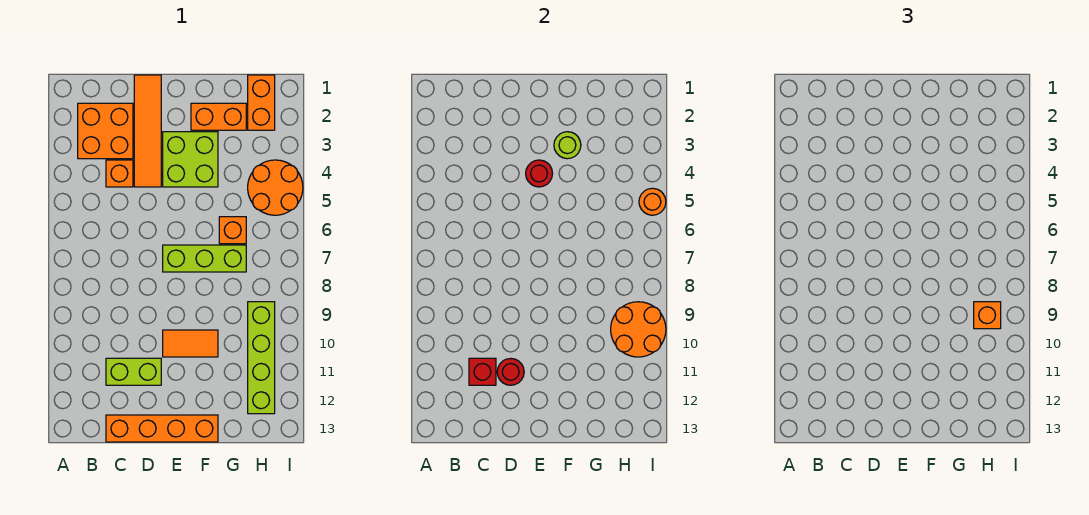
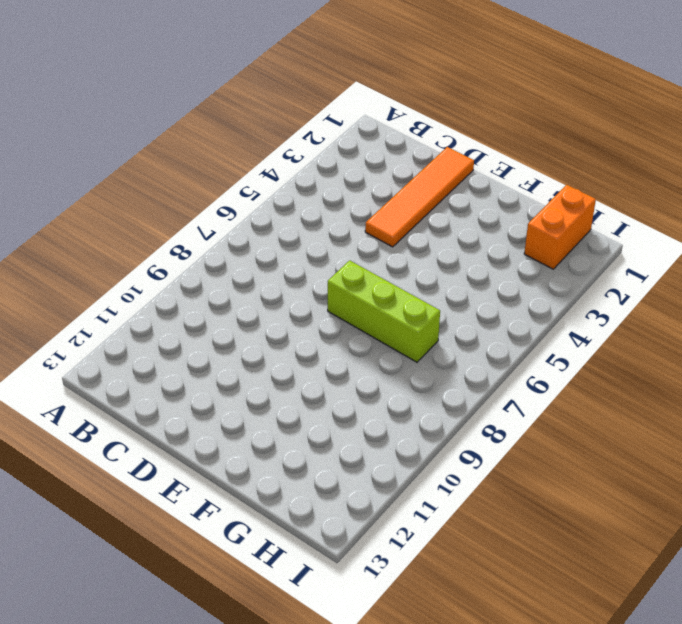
none -> orange 2x2 brick [78,103,133,159]
none -> orange 1x1 brick [106,160,133,187]
none -> lime 1x2 brick [106,358,161,385]

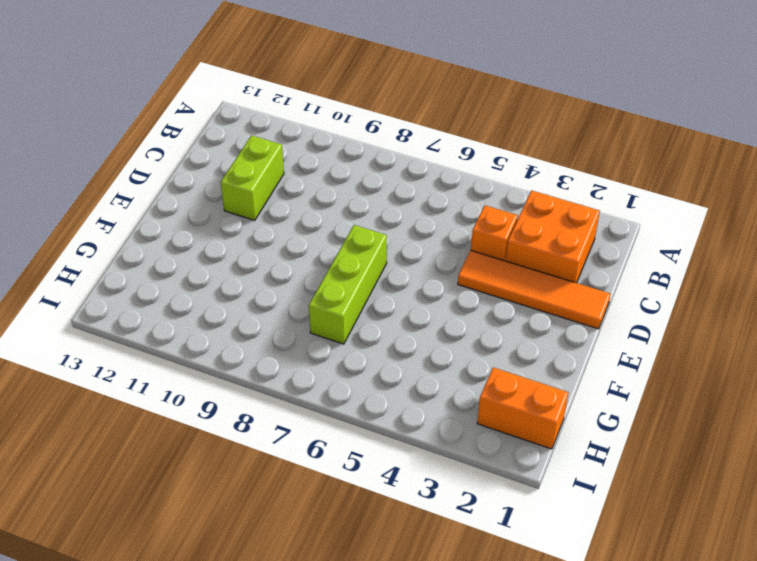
none -> orange 1x4 brick [106,415,218,442]
none -> lime 2x2 brick [163,132,218,187]
none -> orange 1x2 tile [163,330,218,357]

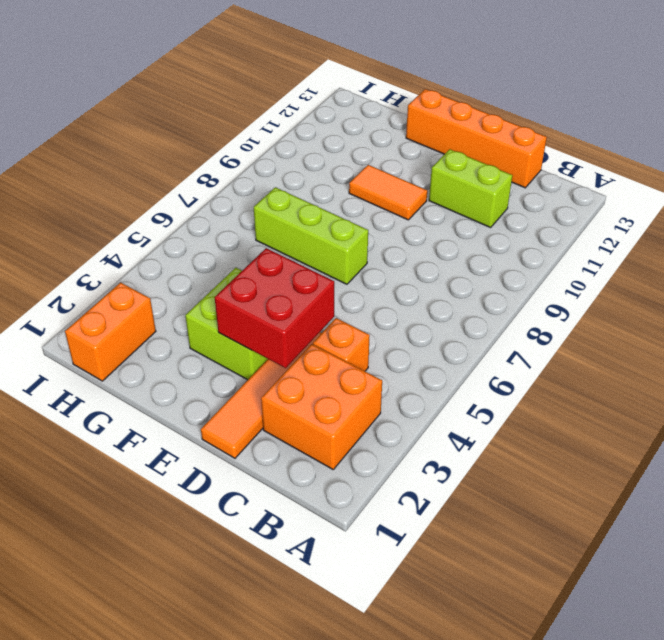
red 2x2 brick [215,248,334,368] -> red 1x1 round brick [526,160,553,187]
none -> orange 1x2 brick [191,103,246,130]
none -> orange 1x1 brick [219,217,246,244]
none -> orange 2x2 round brick [248,160,303,215]

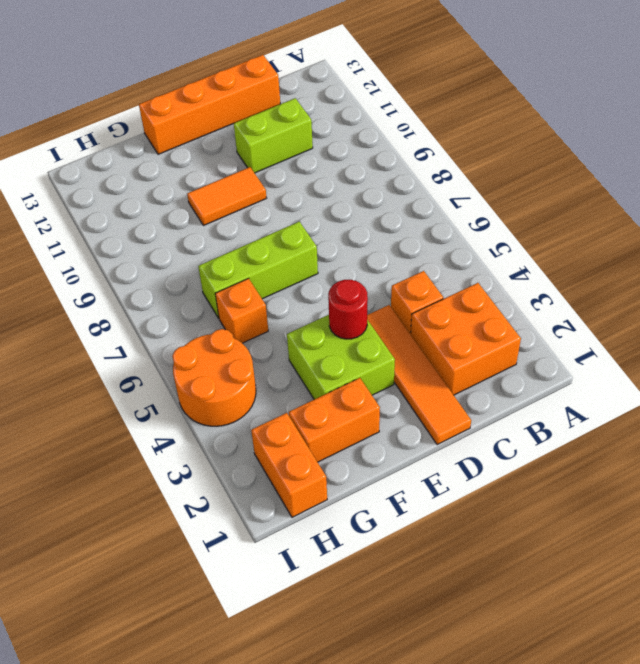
none -> lime 1x4 brick [248,302,275,414]
none -> red 1x1 brick [469,358,496,385]
none -> red 1x1 round brick [497,358,524,385]

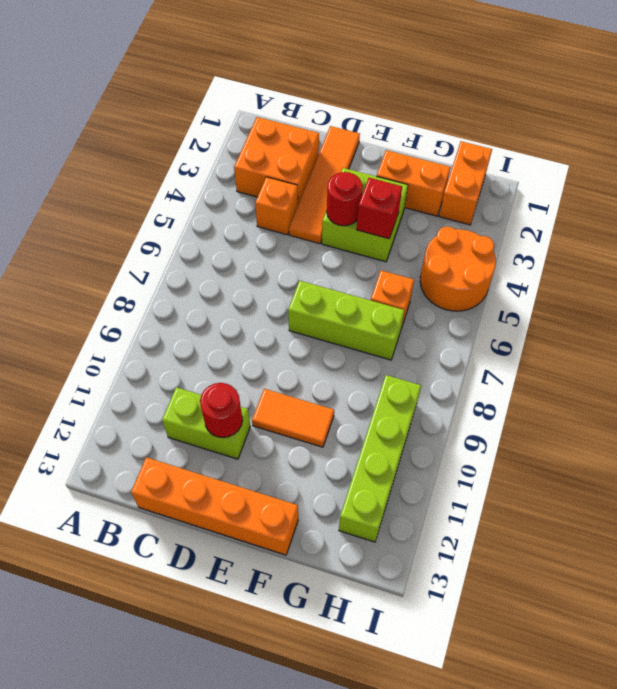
red 1x1 brick [357,178,402,239] -> red 1x1 brick moved to [469,358,496,385]
none -> lime 1x1 round brick [554,132,581,159]
none -> orange 2x2 round brick [611,302,666,357]
none -> orange 1x1 round brick [639,188,666,215]

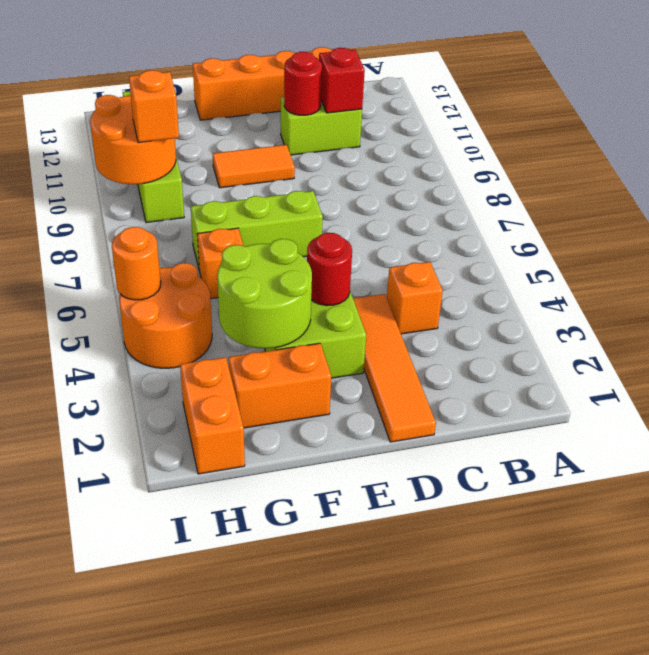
lime 2x2 round brick [217,239,312,349] -> lime 1x1 round brick [554,132,581,159]
none -> orange 2x2 brick [78,103,133,159]

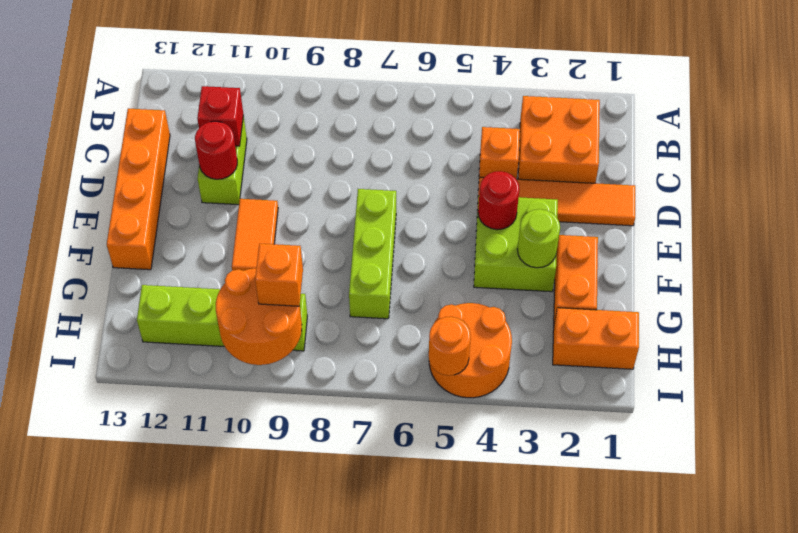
none -> orange 1x1 brick [219,217,246,244]

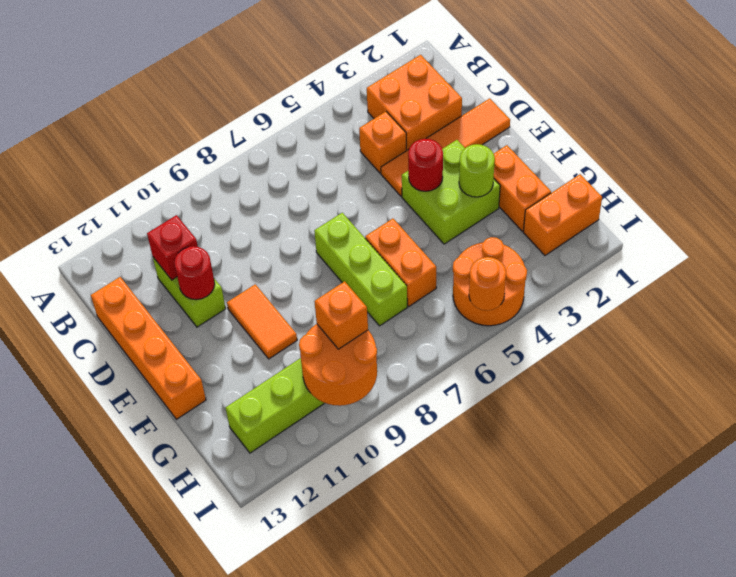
orange 1x2 brick [365,219,436,306] -> orange 1x1 brick [219,217,246,244]

